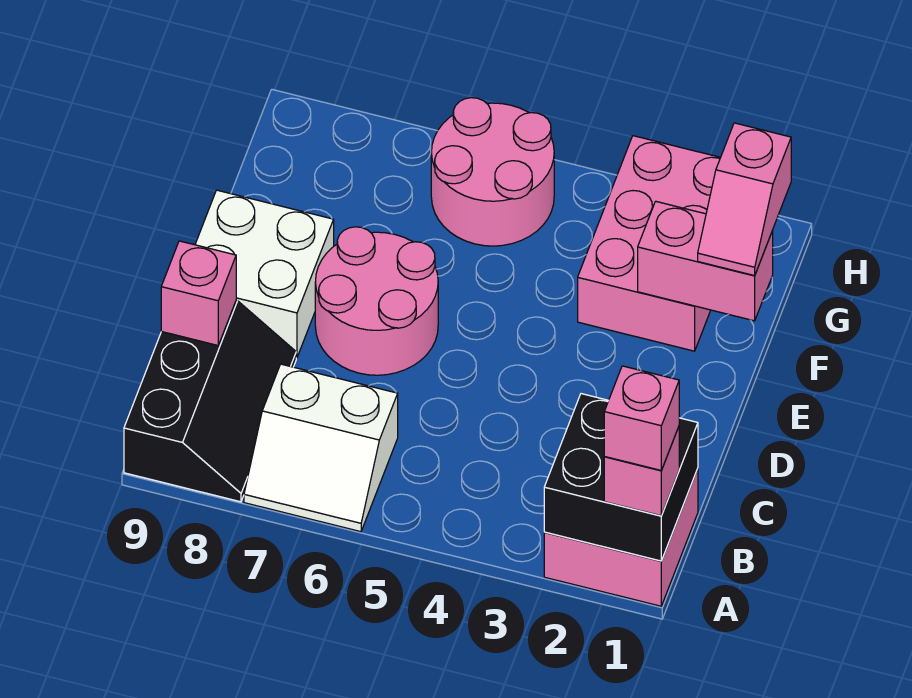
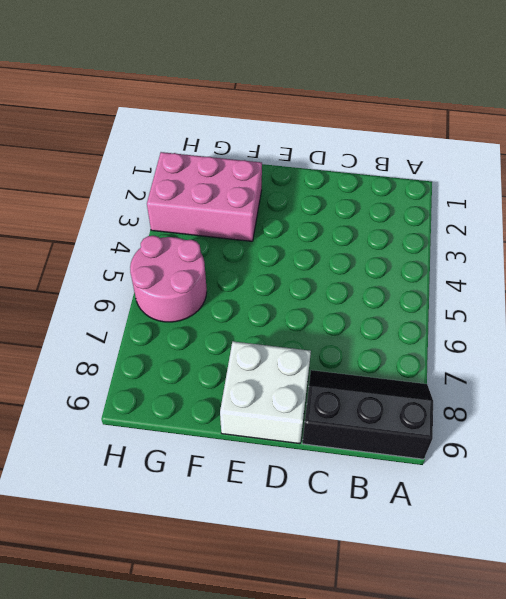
none -> pink 2x2 brick [544,469,698,606]
none -> white 2x2 slope [244,364,398,532]
none -> pink 2x2 round brick [315,227,438,375]

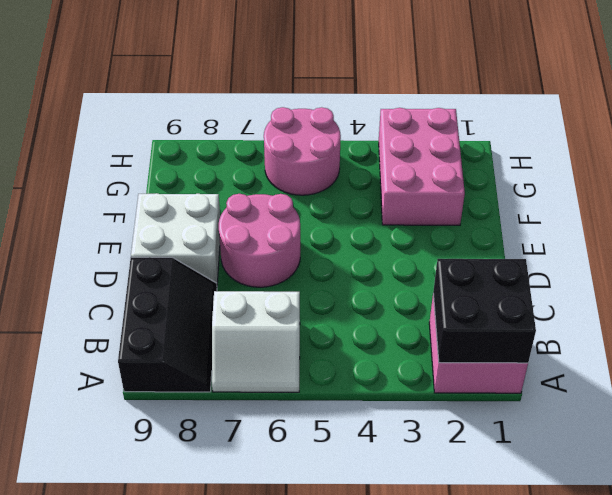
none -> pink 1x1 brick [161,241,236,345]
none -> pink 1x2 brick [638,201,773,321]
none -> pink 1x1 brick [604,427,679,516]

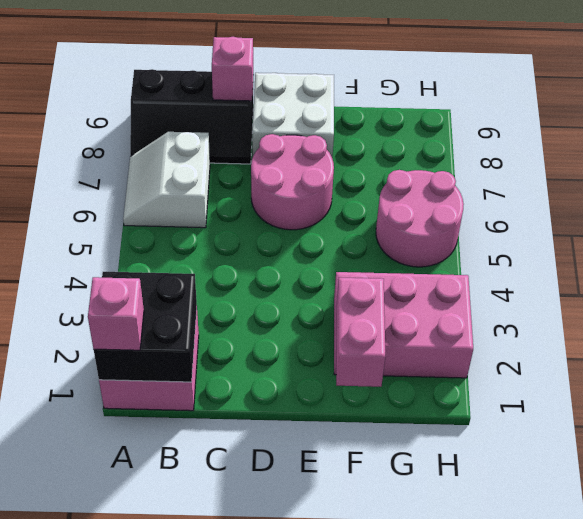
none -> pink 1x2 slope [698,123,791,276]
none -> pink 1x1 brick [604,366,679,470]

